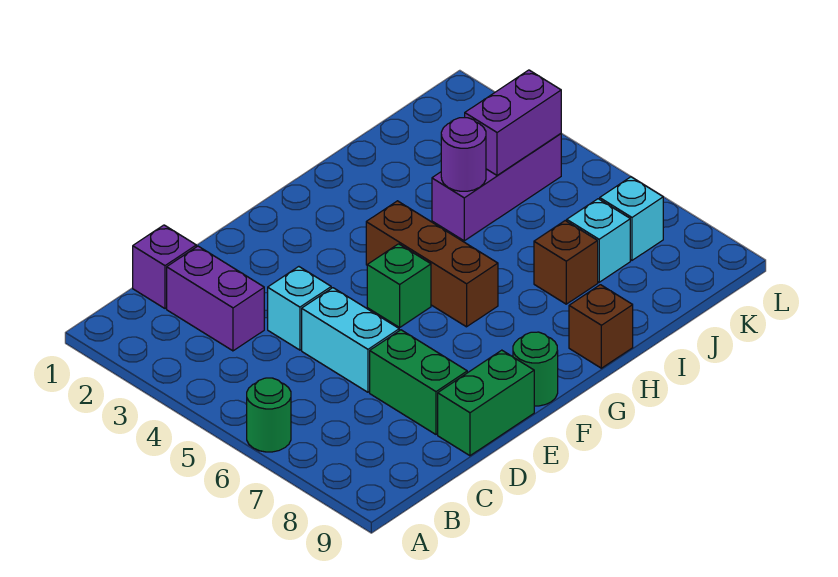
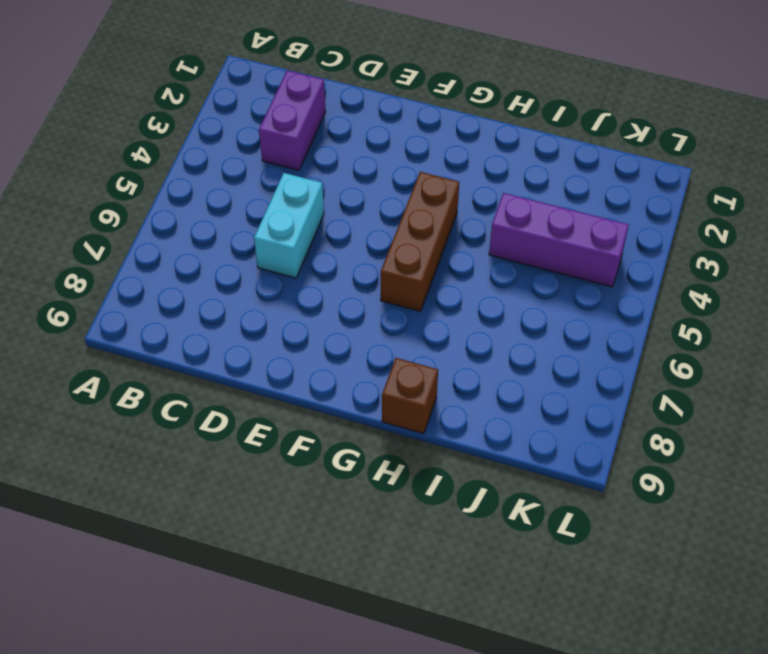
none -> green 1x1 round brick [247,378,291,452]
none -> purple 1x1 brick [133,225,196,309]
none -> cyan 1x1 brick [268,267,331,350]

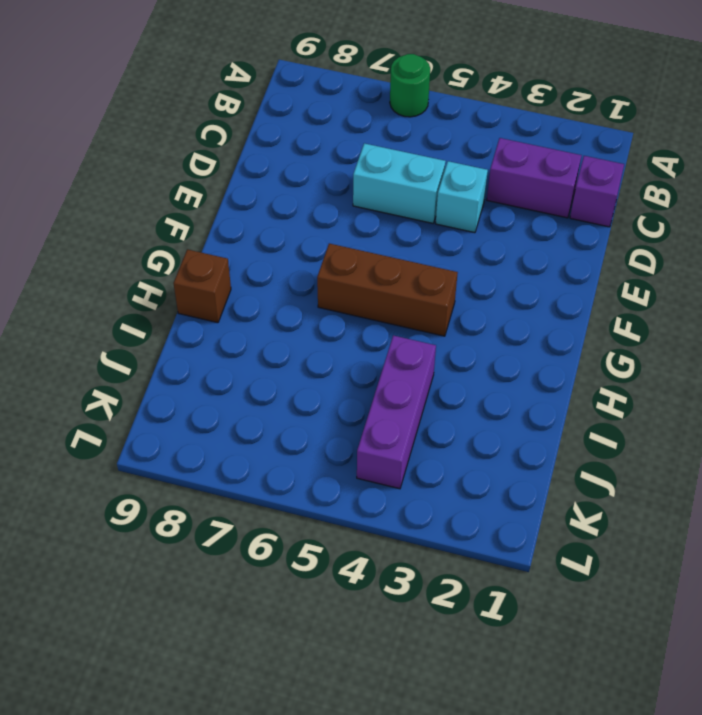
none -> green 1x2 brick [370,330,467,434]
none -> green 1x2 brick [438,350,534,456]
none -> green 1x1 brick [367,244,431,327]

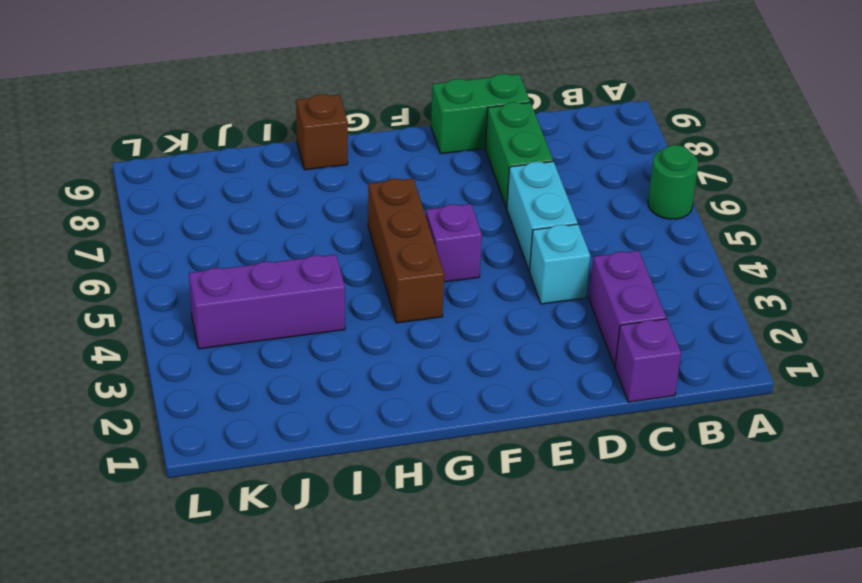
purple 1x1 brick [426,204,482,282] -> green 1x1 brick [367,244,431,327]
none -> green 1x1 round brick [513,332,558,406]
none -> brown 1x1 brick [534,221,598,304]
none -> cyan 1x1 brick [567,199,630,282]

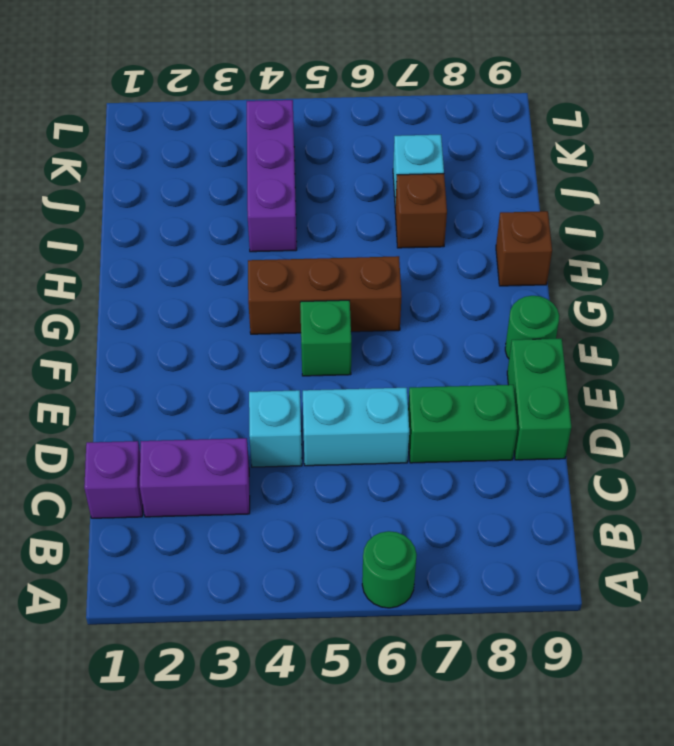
none -> cyan 1x1 brick [600,177,663,260]
none -> purple 1x1 round brick [441,118,486,191]
none -> purple 1x2 brick [465,70,561,175]

